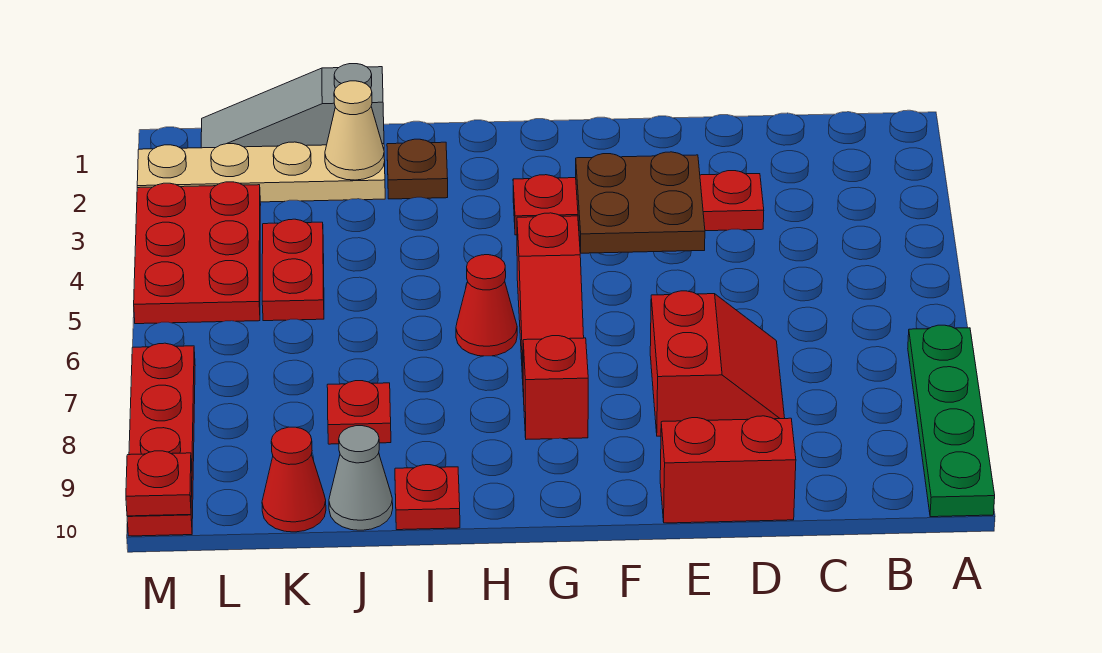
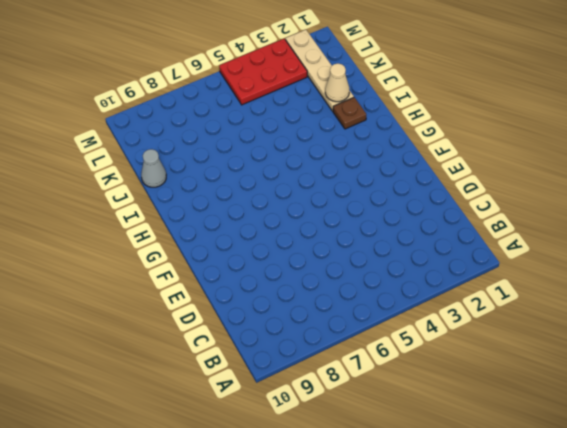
none -> green 1x4 plate [908,325,995,517]
none -> red 1x4 plate [513,171,764,235]
none -> red 2x2 slope [650,291,785,436]

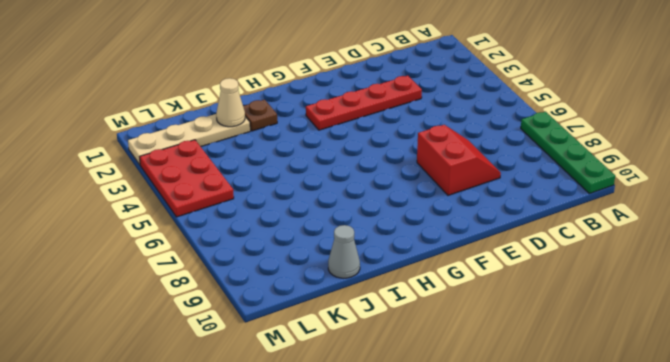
none -> red 1x2 brick [660,416,796,523]
none -> red 1x3 slope [517,213,584,397]
none -> red 1x1 brick [523,336,588,439]

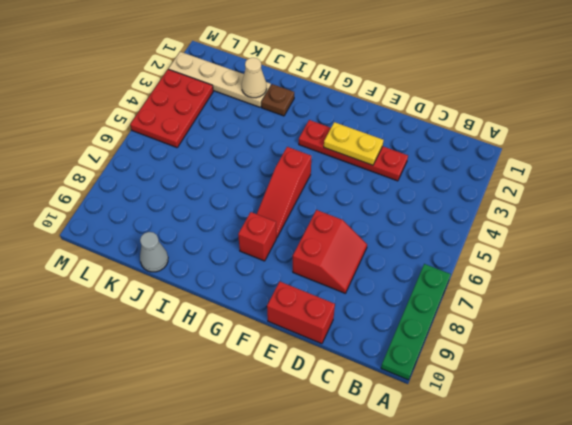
yellow 1x2 plate [324,122,384,165] -> brown 2x2 plate [576,152,705,253]
none -> red 1x1 cone [456,255,517,356]
none -> red 1x1 plate [395,465,460,530]
none -> grey 1x3 slope [201,64,384,148]

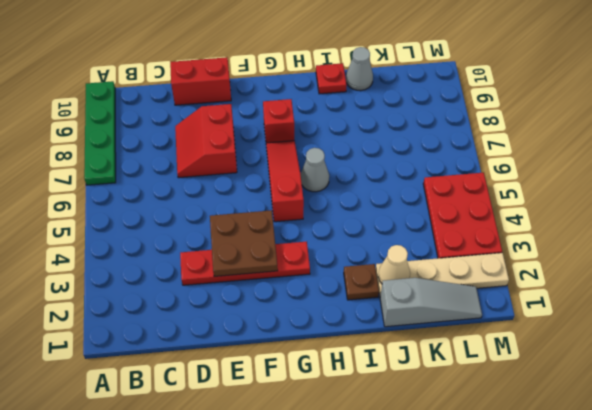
grey 1x1 cone [301,148,329,192] -> red 1x1 cone [456,255,517,356]
none -> red 1x1 plate [327,381,391,444]
none -> red 1x2 plate [262,219,324,321]
none -> red 1x1 cone [262,427,326,532]

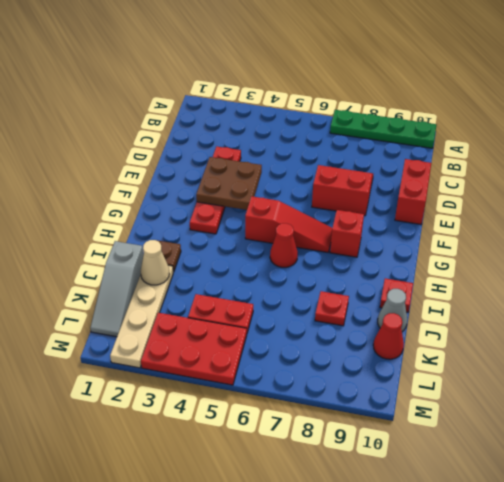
none -> red 1x4 plate [127,343,195,536]
none -> red 1x1 plate [126,451,192,516]

